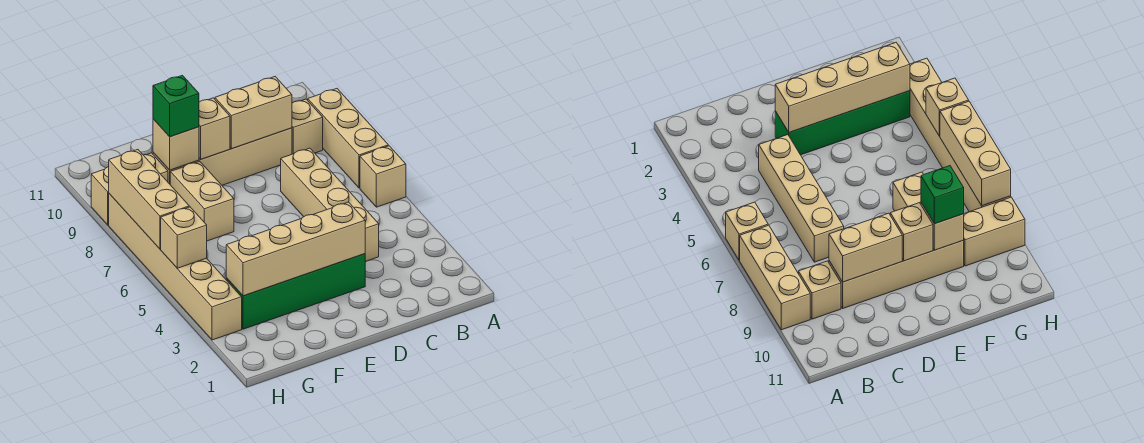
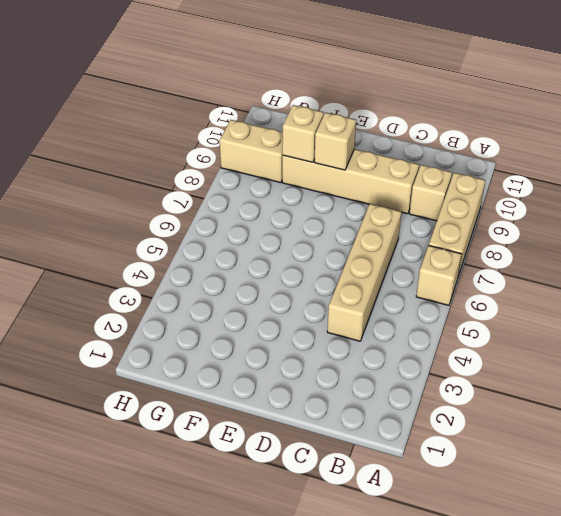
none -> green 1x4 brick [226,254,365,329]
none -> tan 1x2 brick [170,161,234,241]
none -> tan 1x6 brick [109,194,242,340]

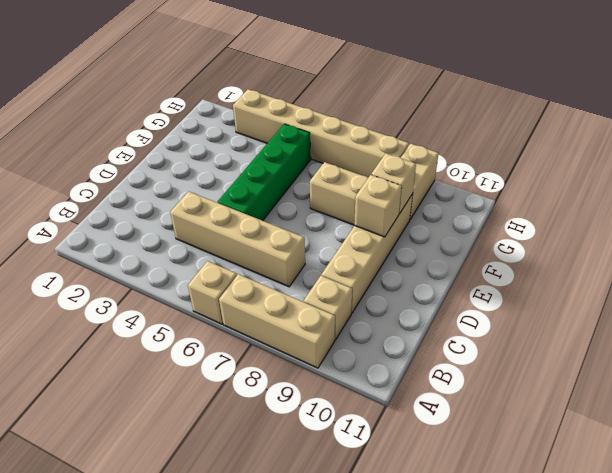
green 1x4 brick [218,124,311,221] -> green 1x4 brick moved to [226,254,365,329]
none -> tan 1x2 brick [215,77,292,149]
none -> tan 1x4 brick [226,202,365,296]
none -> tan 1x1 brick [161,207,207,268]

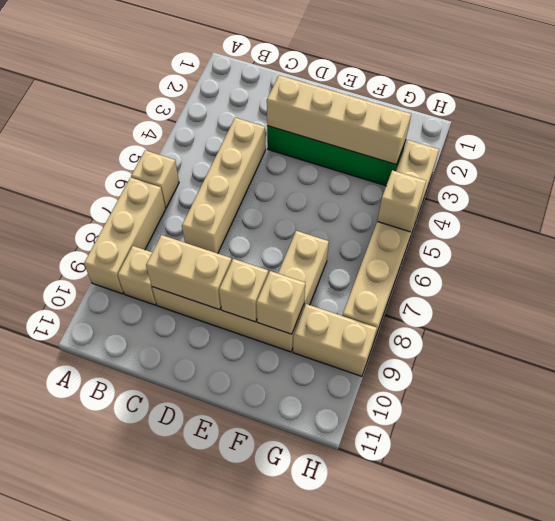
none -> tan 1x3 brick [109,150,189,249]
none -> green 1x1 brick [153,75,199,137]

